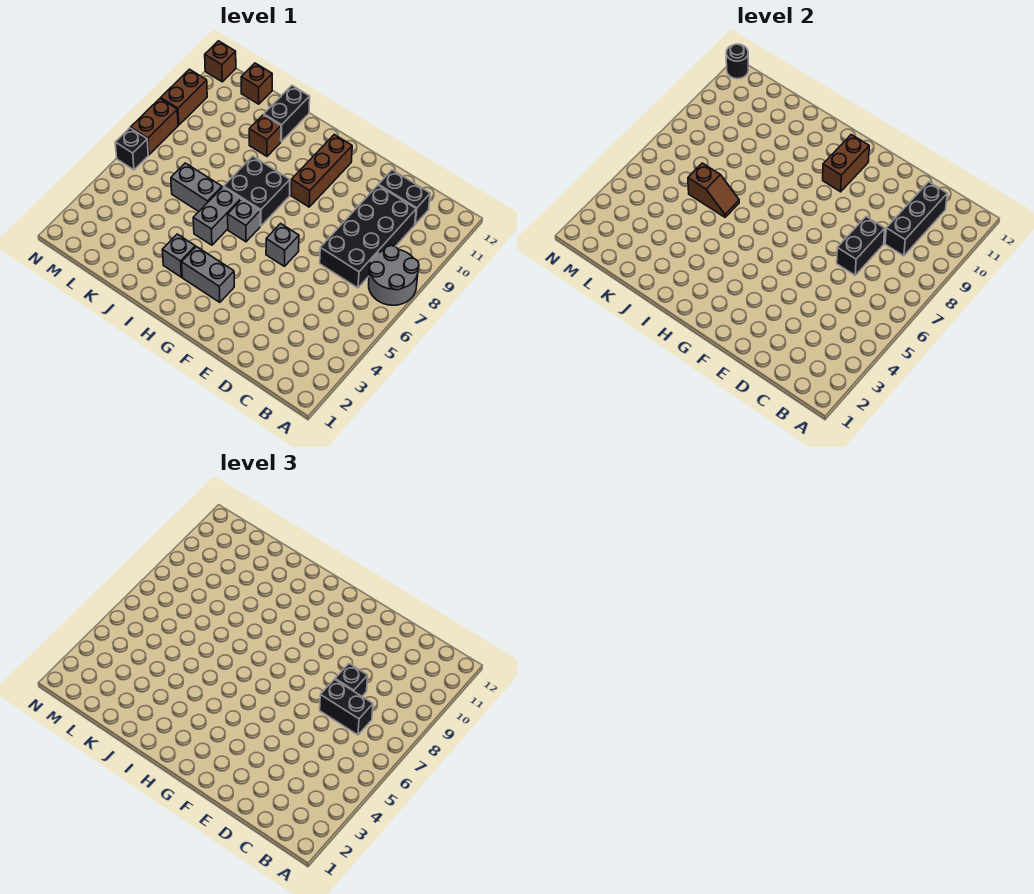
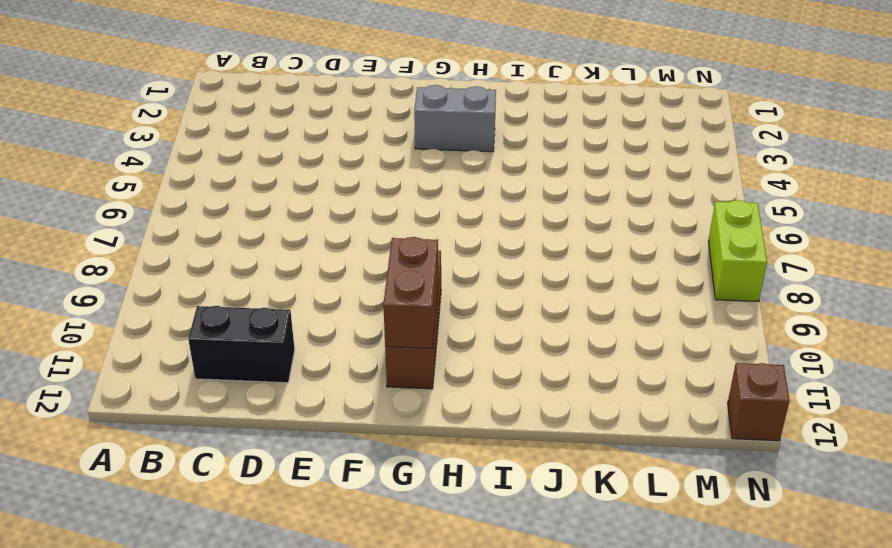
lime 1x2 brick [708,200,767,301] -> brown 1x2 brick [131,98,178,155]
none -> grey 2x2 round brick [369,246,419,305]
none -> black 2x4 brick [320,185,416,288]
none -> grey 1x1 brick [266,224,299,266]

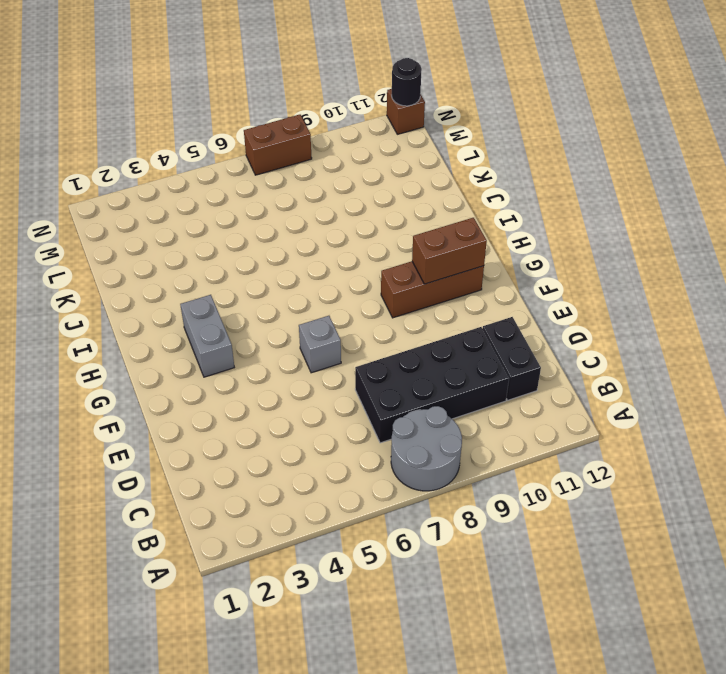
none -> grey 1x1 brick [228,199,260,242]
none -> black 2x2 brick [224,156,290,226]
none -> grey 1x1 brick [162,234,195,277]

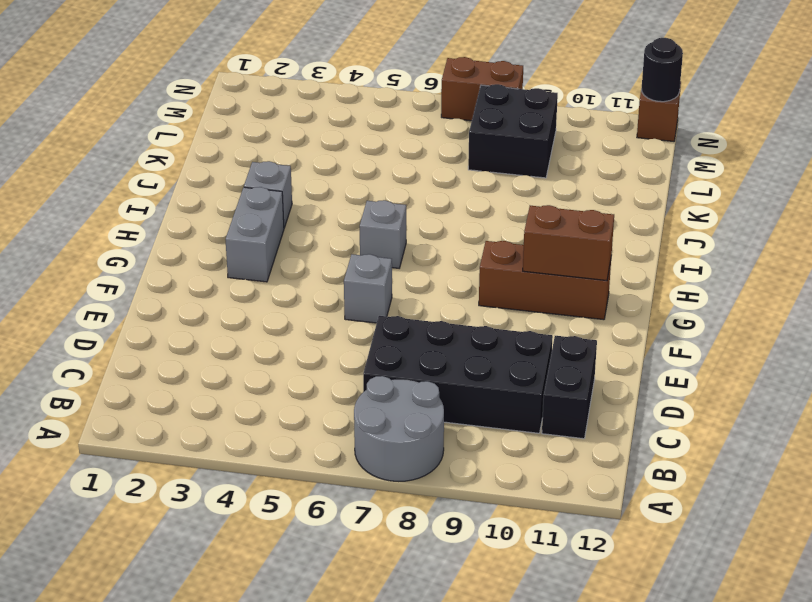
black 2x2 brick [468,84,558,178] -> black 2x2 brick moved to [224,156,290,226]
none -> grey 1x2 brick [193,187,241,245]
none -> grey 1x2 brick [171,163,222,211]
none -> brown 1x1 brick [249,115,281,156]

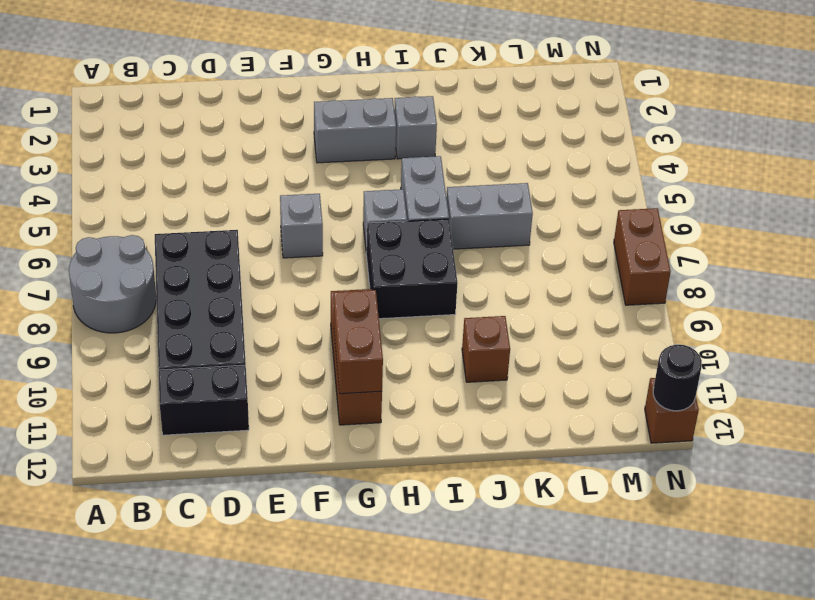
none -> black 1x2 brick [264,86,310,141]
none -> brown 1x1 brick [241,63,272,104]
none -> black 1x1 brick [115,128,148,170]

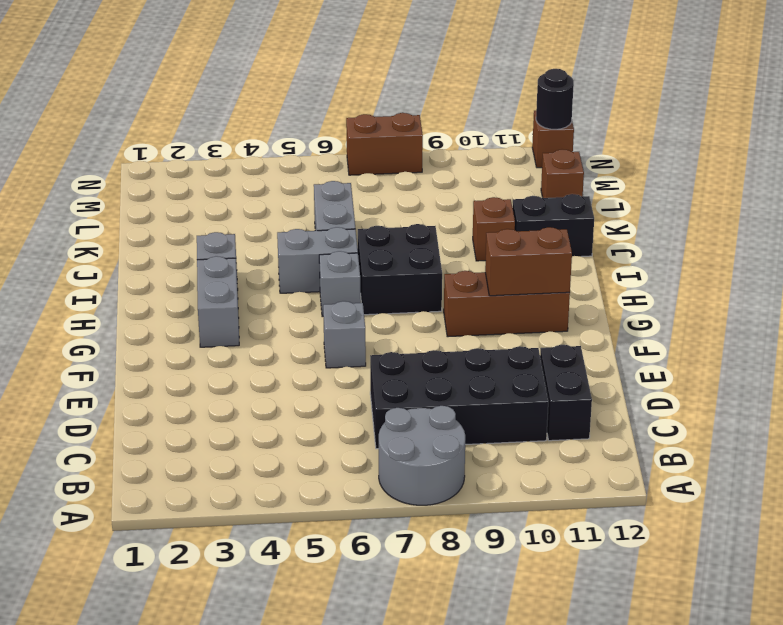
none -> black 1x1 brick [115,128,148,170]
none -> brown 1x2 brick [161,69,207,125]
none -> black 1x3 brick [885,182,947,256]

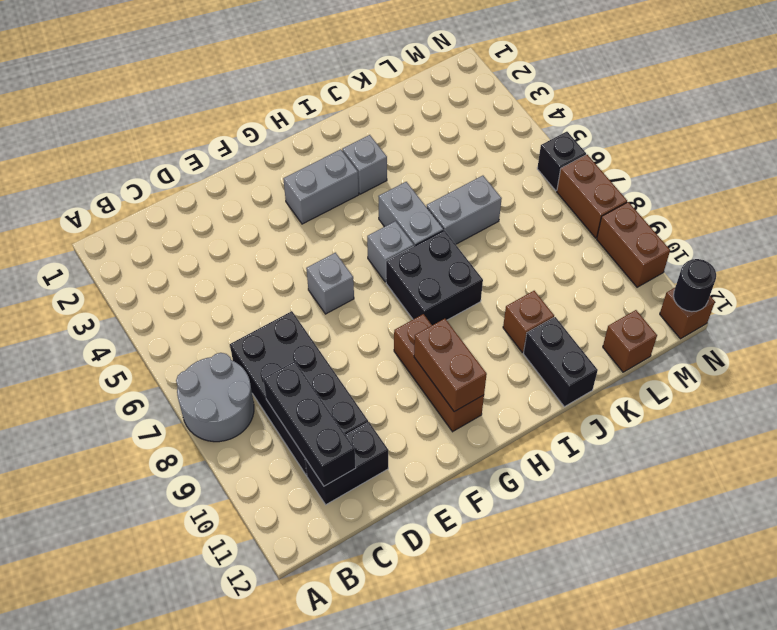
none -> black 1x2 brick [837,217,885,275]
none -> brown 1x2 slope [688,163,739,217]
none -> black 1x2 brick [320,679,373,735]

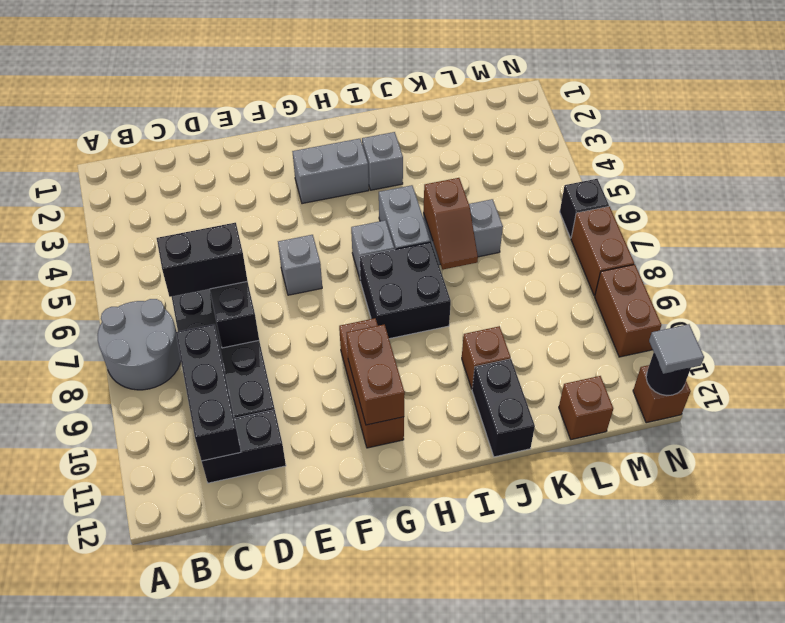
brown 1x2 slope [423,178,478,269] -> brown 1x2 slope turned to [688,163,739,217]
grey 1x1 tile [649,324,704,374] -> none
none -> black 1x1 brick [335,664,368,696]

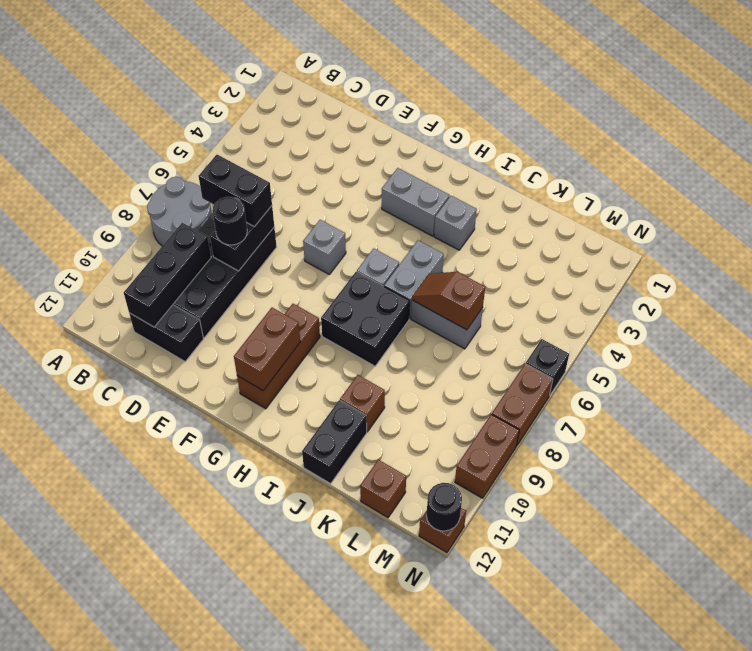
black 1x1 round brick [212,197,247,245] -> black 1x1 brick [335,664,368,696]

